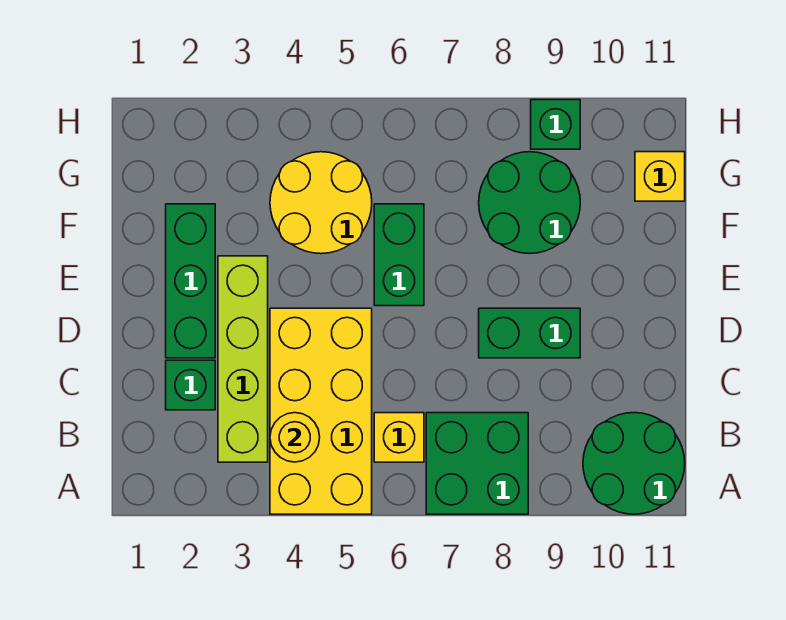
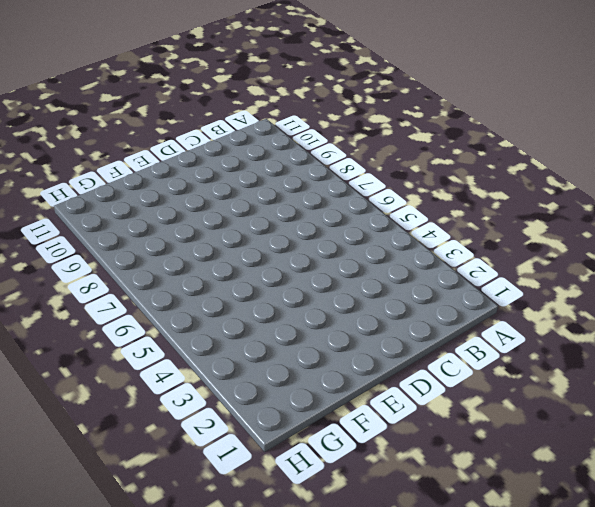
none -> yellow 2x4 brick [270,308,372,514]
none -> green 2x2 brick [426,413,528,514]
none -> green 2x2 round brick [583,413,685,514]

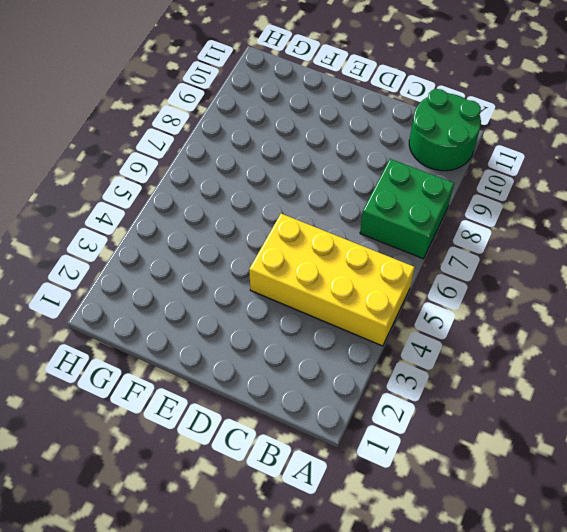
none -> lime 1x4 brick [218,256,268,462]
none -> yellow 1x1 brick [374,413,424,462]
none -> green 1x1 brick [166,360,215,410]

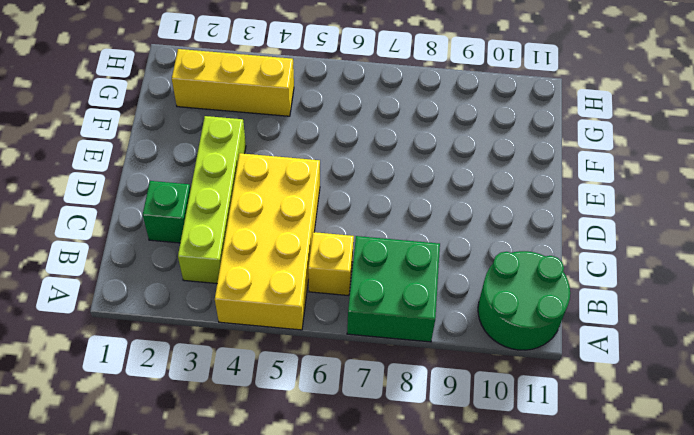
yellow 1x3 brick [172,49,294,116] -> yellow 2x2 round brick [270,152,372,254]
none -> green 1x3 brick [166,204,215,358]
none -> green 1x2 brick [479,308,580,358]
none -> green 1x2 brick [374,204,424,306]

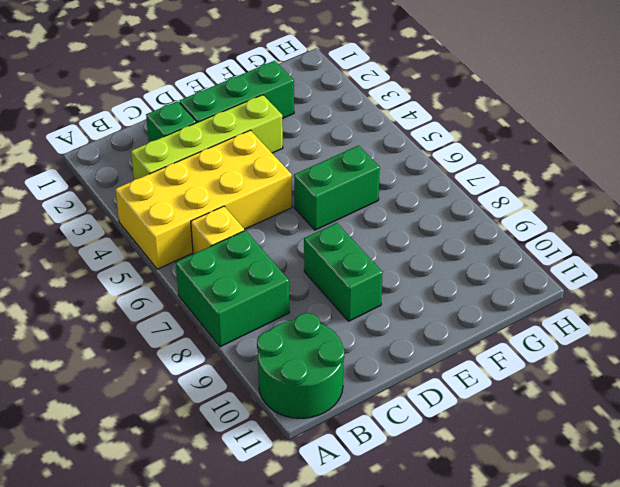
none -> yellow 2x2 round brick [270,152,372,254]
none -> green 2x2 round brick [479,152,580,254]
none -> yellow 1x1 brick [635,152,685,201]

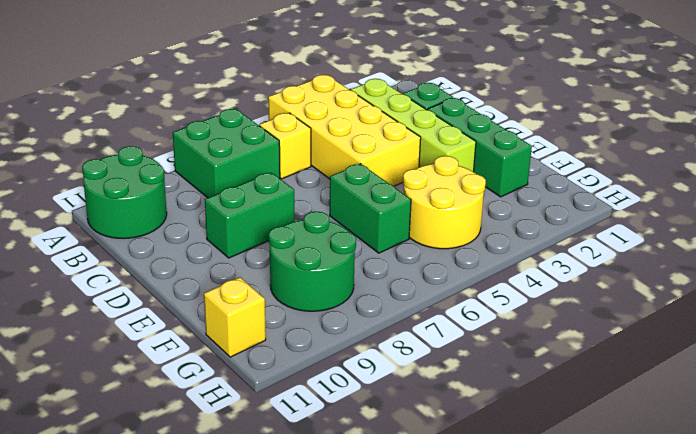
none -> green 1x1 brick [531,100,580,149]
none -> yellow 1x1 round brick [270,413,320,462]

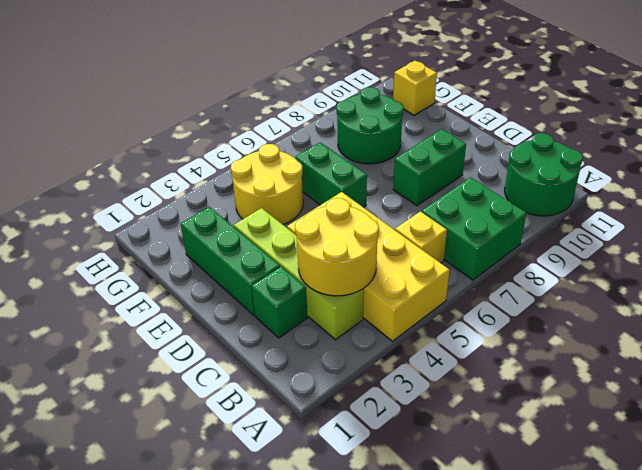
yellow 2x2 round brick [295,198,379,296] -> yellow 1x1 round brick [270,413,320,462]
none -> green 1x1 brick [531,100,580,149]

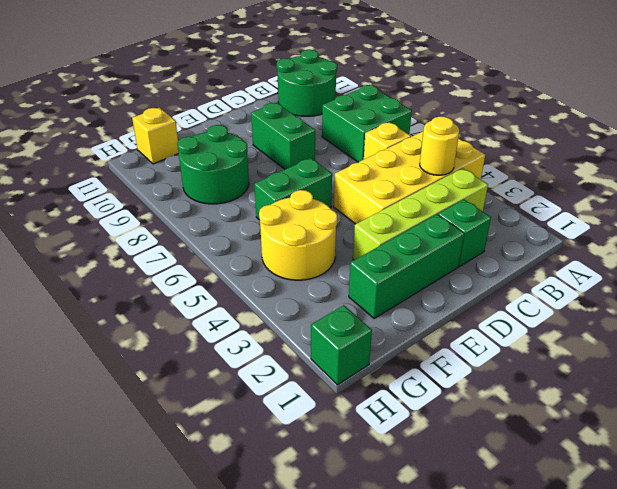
green 1x1 brick [311,305,372,385] -> green 1x1 brick moved to [531,100,580,149]

